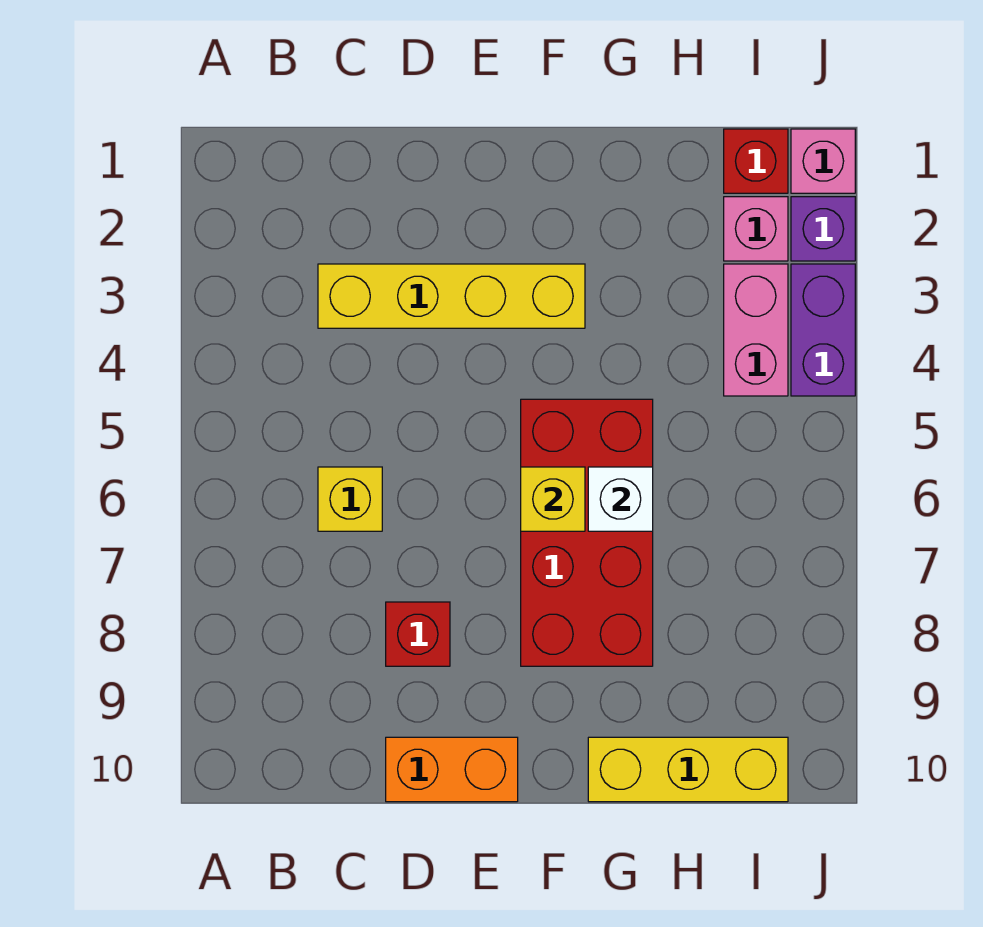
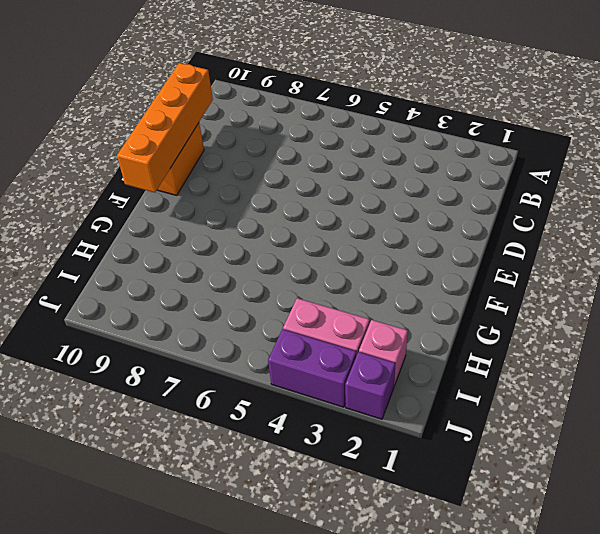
orange 1x4 brick [117,63,213,193] -> none
none -> yellow 1x4 brick [318,264,585,328]
none -> yellow 1x1 brick [318,467,382,531]
none -> red 1x1 brick [386,602,450,666]

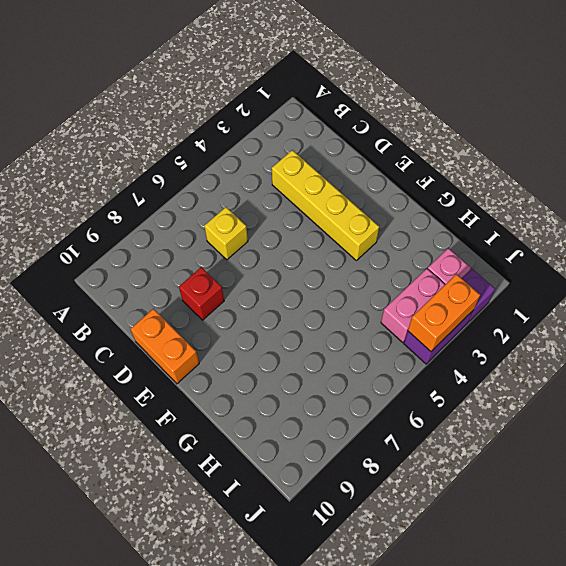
orange 1x2 brick [408,274,480,351] -> none
none -> red 2x4 brick [521,399,653,666]
none -> yellow 1x3 brick [588,737,788,802]
none -> red 1x1 brick [724,129,788,193]

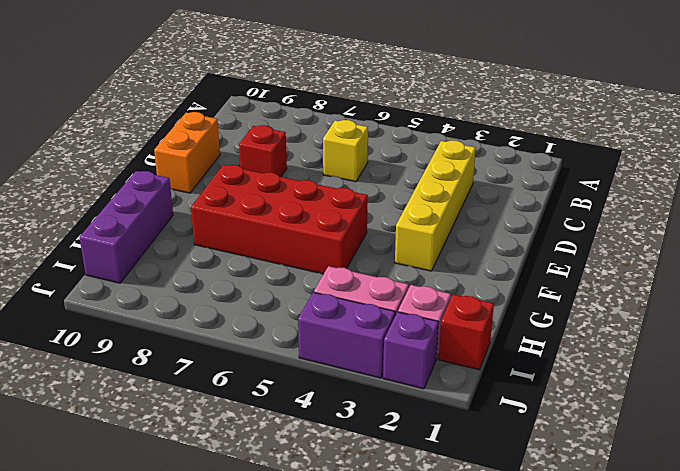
purple 1x3 brick [80,171,173,283] -> yellow 1x3 brick [588,737,788,802]
none -> pink 1x1 brick [791,129,855,193]
none -> yellow 1x1 brick [521,467,585,531]
none -> white 1x1 brick [588,467,653,531]

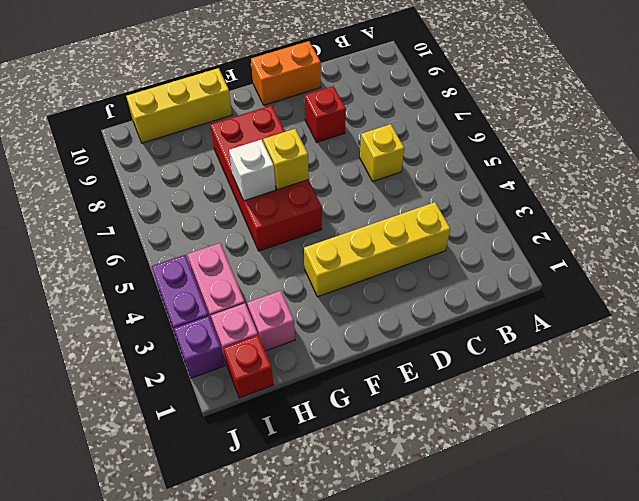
pink 1x1 brick [247,291,295,351] -> pink 1x1 brick moved to [791,129,855,193]

